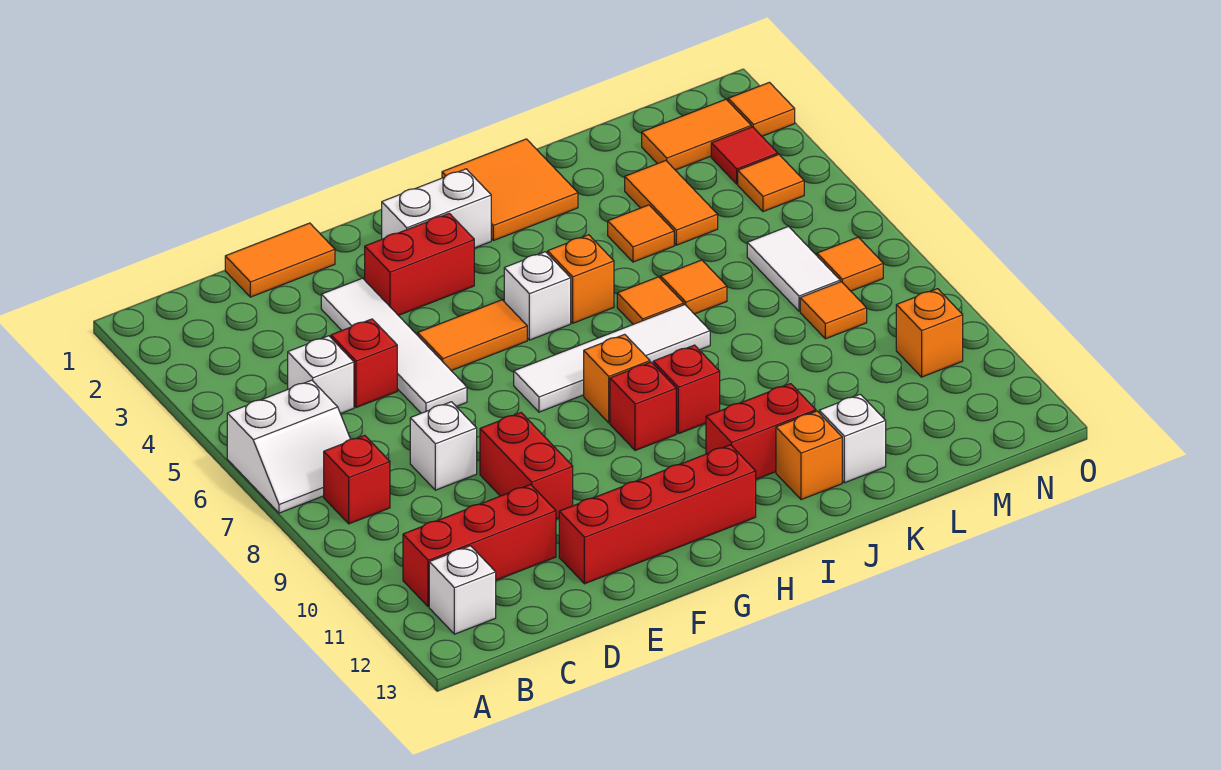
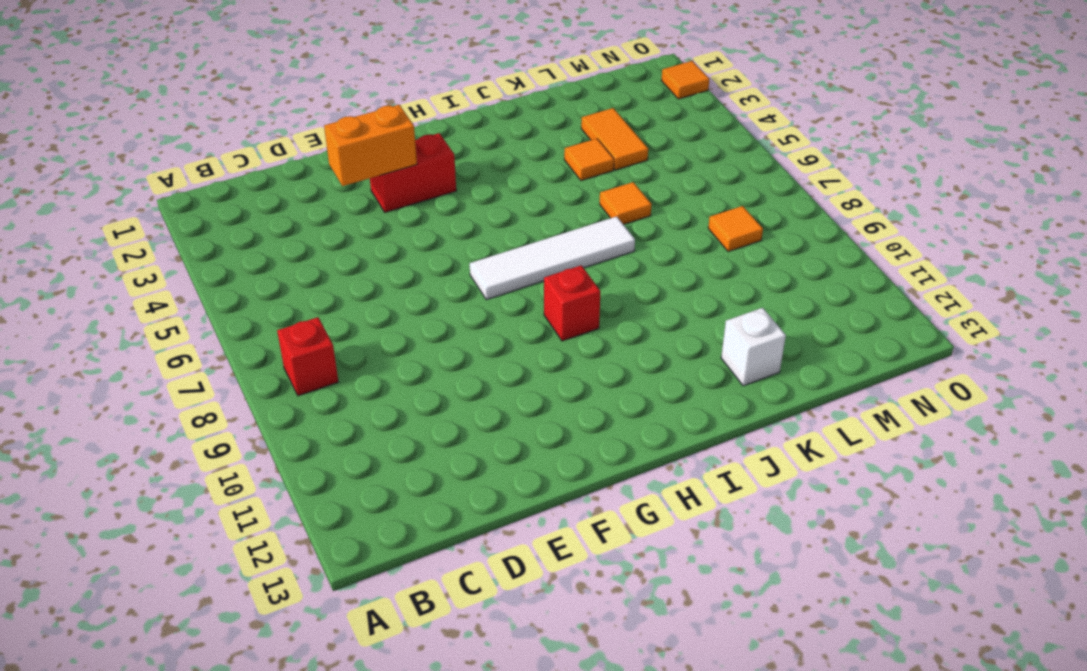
orange 1x2 brick [324,105,417,186] -> none
none -> white 2x2 slope [227,380,350,513]
none -> red 1x3 brick [403,484,556,607]
none -> white 1x1 brick [429,546,496,634]
none -> white 1x1 brick [288,336,354,414]

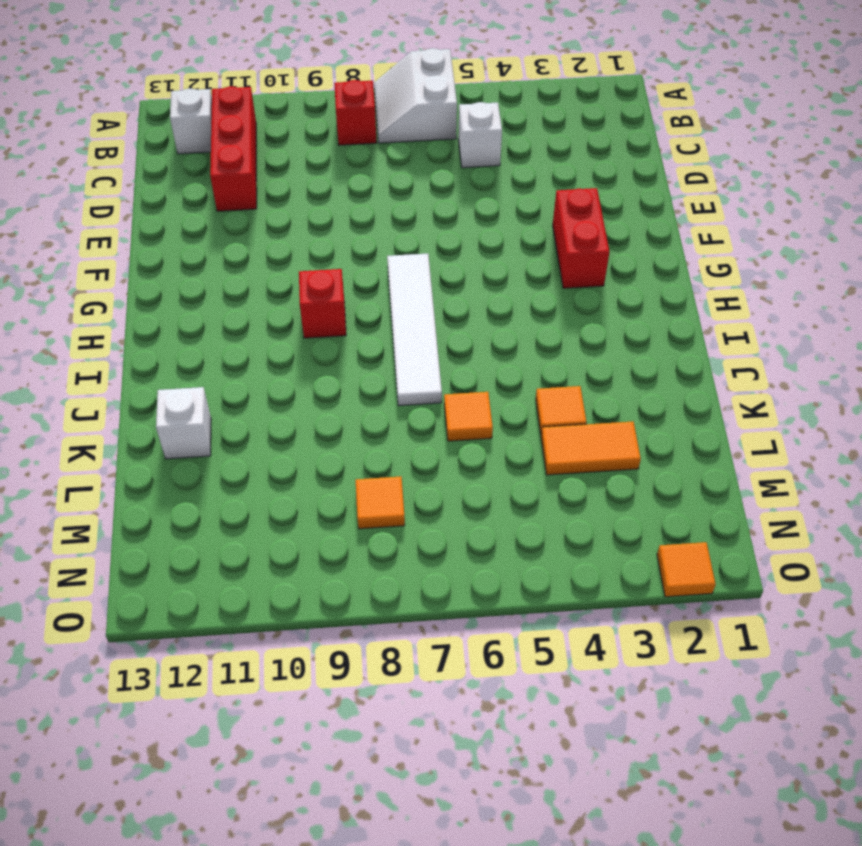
none -> orange 1x2 tile [225,223,335,297]
none -> red 1x1 brick [331,319,397,407]
none -> white 1x1 brick [410,402,477,490]
none -> white 1x4 tile [321,278,467,413]

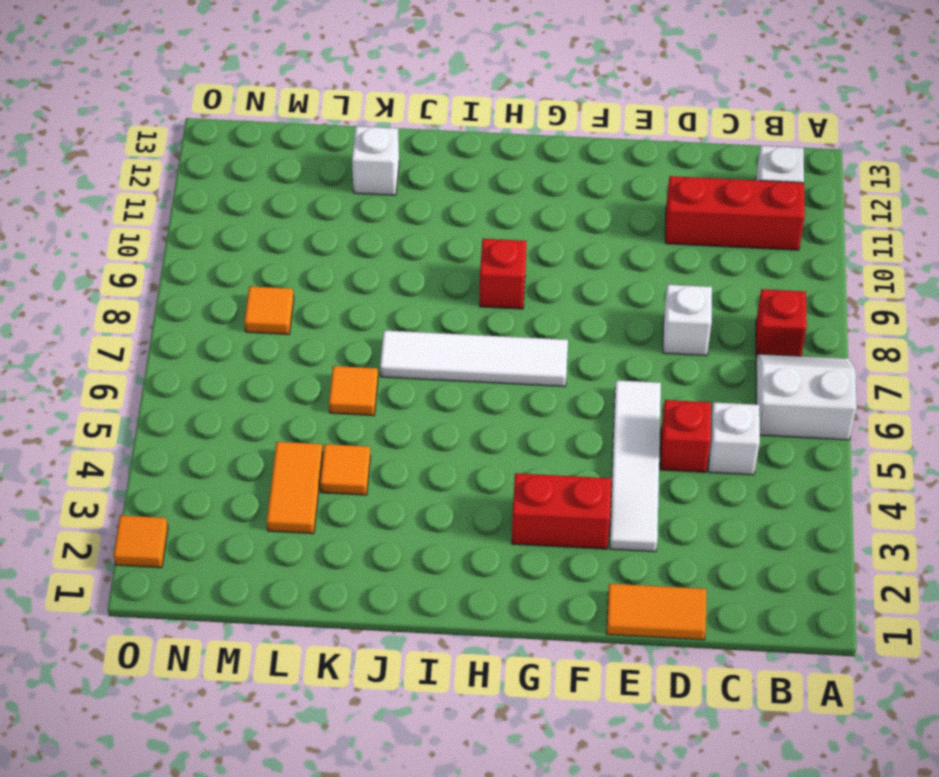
none -> red 1x2 brick [480,413,573,519]
none -> red 1x4 brick [559,445,756,584]
none -> orange 1x2 tile [418,300,527,371]
none -> white 1x2 brick [382,169,491,248]

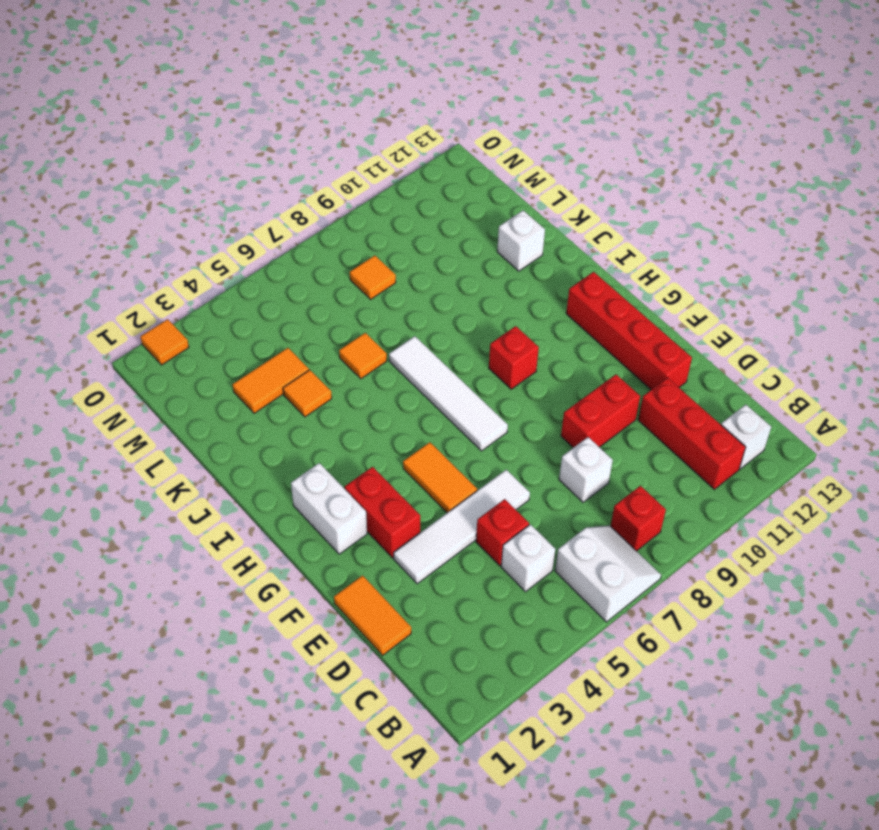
none -> white 1x1 brick [504,252,571,340]
none -> orange 1x1 brick [584,334,650,423]
none -> orange 2x2 tile [442,139,578,241]
none -> orange 1x1 brick [548,235,614,323]

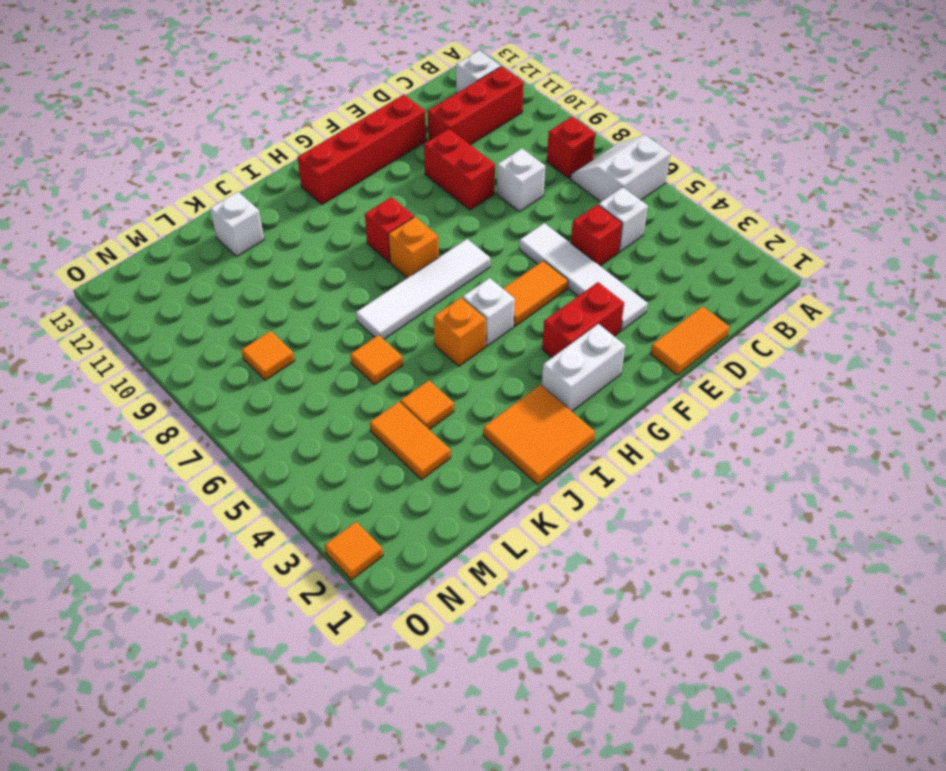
none -> red 1x1 brick [653,345,720,434]
none -> red 1x2 brick [706,384,816,479]
none -> orange 1x1 tile [617,277,684,324]
none -> orange 1x1 brick [776,411,842,500]

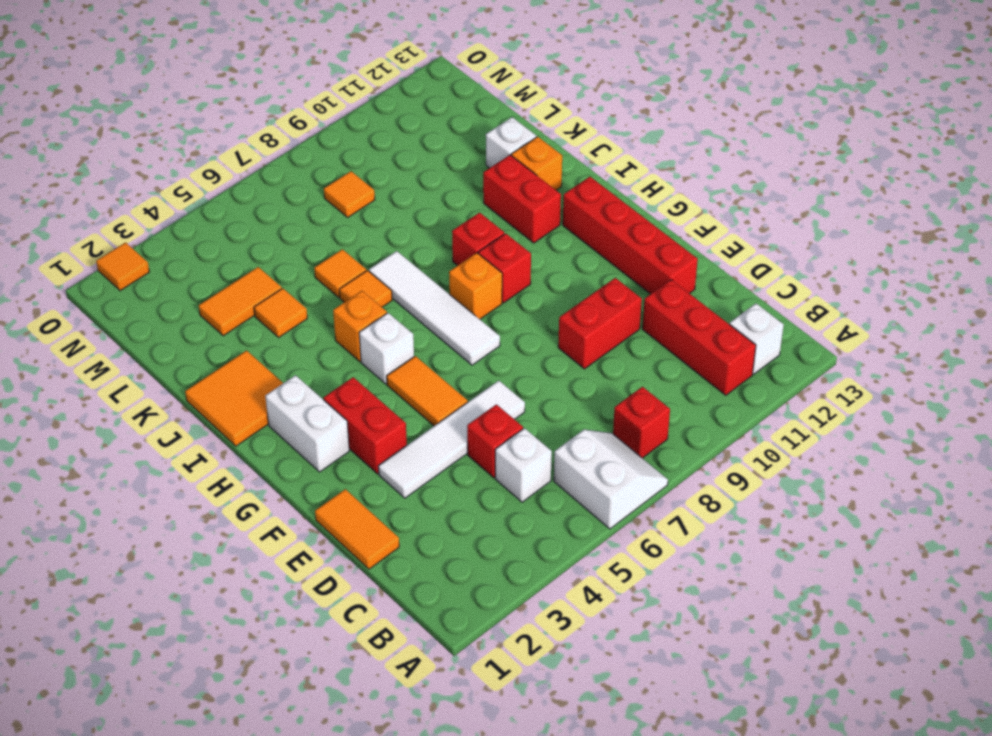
none -> white 1x1 brick [410,402,477,490]
none -> orange 1x2 tile [642,99,751,170]
none -> white 1x2 tile [747,226,840,311]
none -> red 1x1 tile [711,127,778,184]

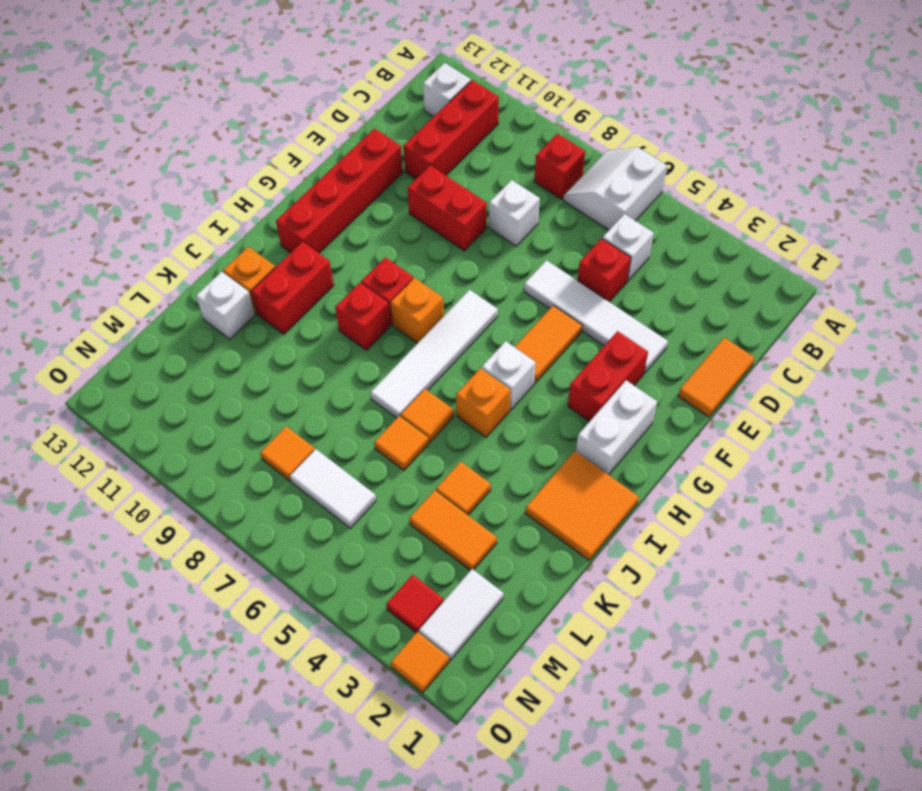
white 1x2 tile [419,569,504,660] -> orange 1x2 tile [642,99,751,170]
none -> orange 1x1 tile [738,155,804,212]
none -> orange 1x1 tile [817,237,883,291]
none -> orange 1x1 brick [896,289,963,377]

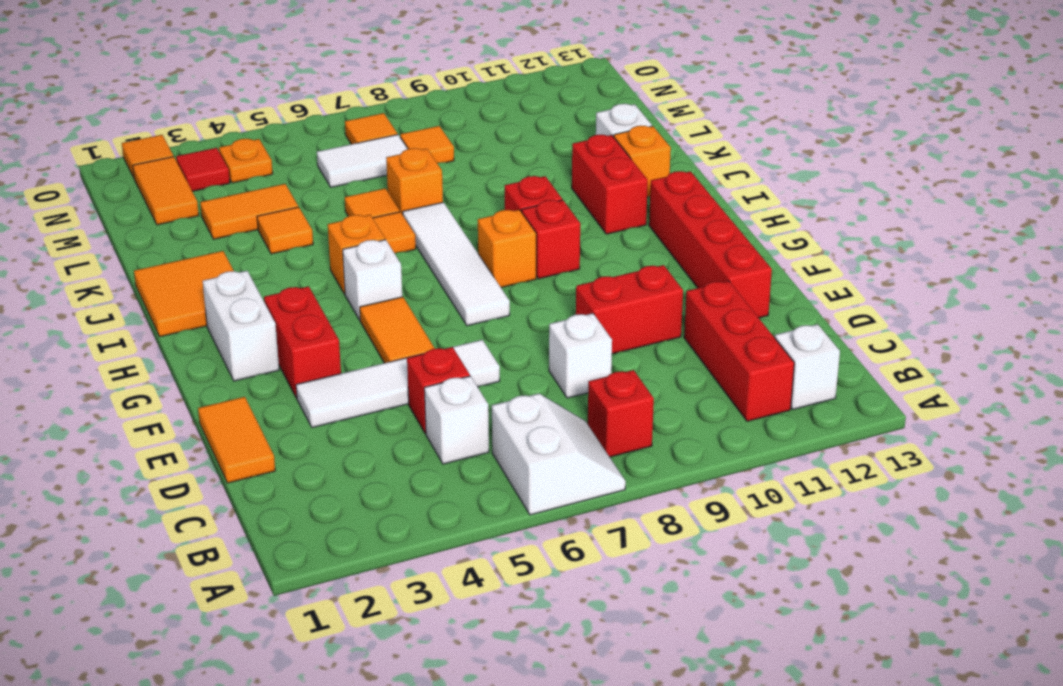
orange 1x1 brick [386,148,443,215] -> orange 1x1 brick moved to [896,289,963,377]
orange 1x1 plate [219,139,273,183] -> orange 1x1 tile [738,155,804,212]

